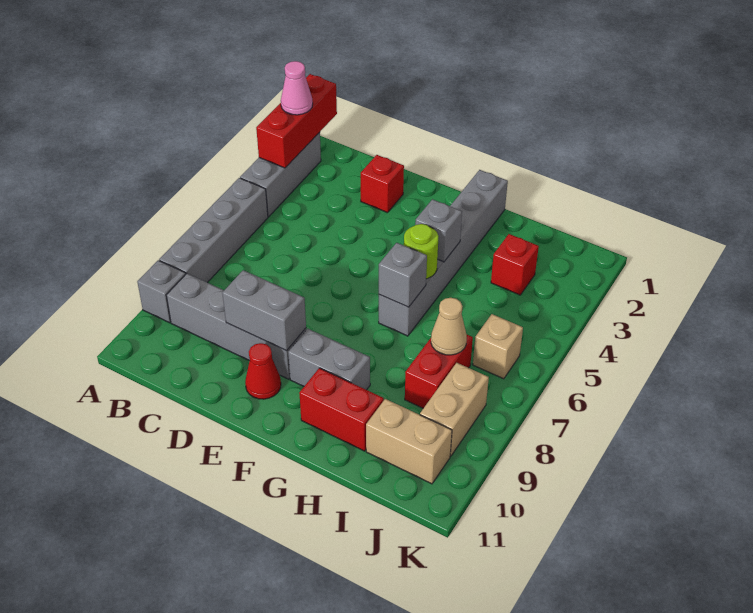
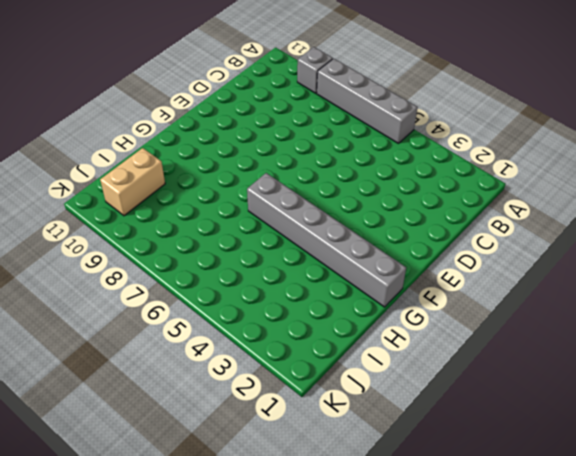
none -> grey 1x3 brick [240,132,321,217]
none -> grey 1x4 brick [166,274,306,379]
none -> red 1x1 brick [361,155,404,213]

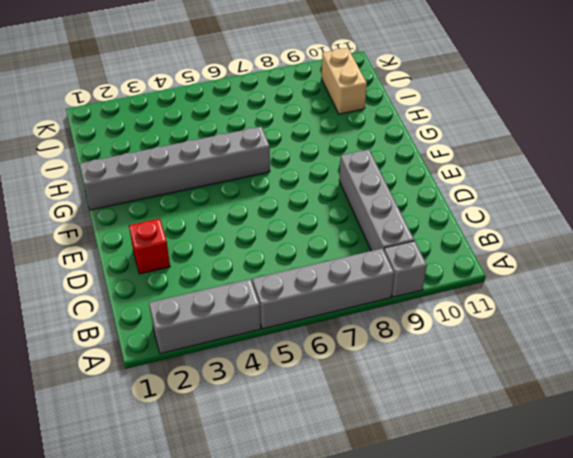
none -> red 1x1 cone [245,343,281,399]
none -> grey 1x2 brick [288,329,370,390]
none -> red 1x2 brick [299,368,384,451]

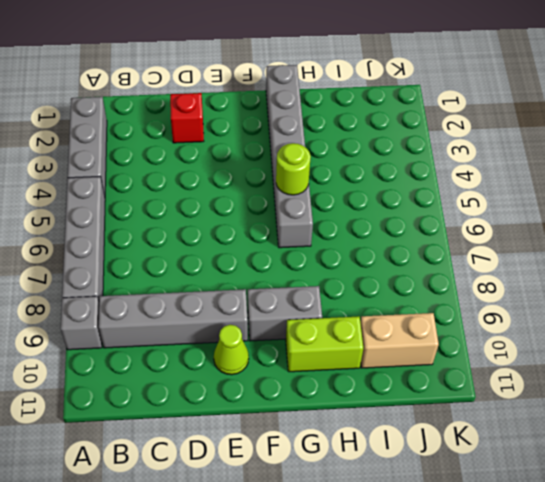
lime 1x1 cone [214,325,249,375] -> red 1x1 cone [245,343,281,399]
lime 1x2 brick [286,317,363,372] -> red 1x2 brick [299,368,384,451]
none -> red 1x1 brick [491,234,539,295]
none -> red 1x2 brick [405,335,473,408]
none -> tan 1x1 brick [473,314,523,379]

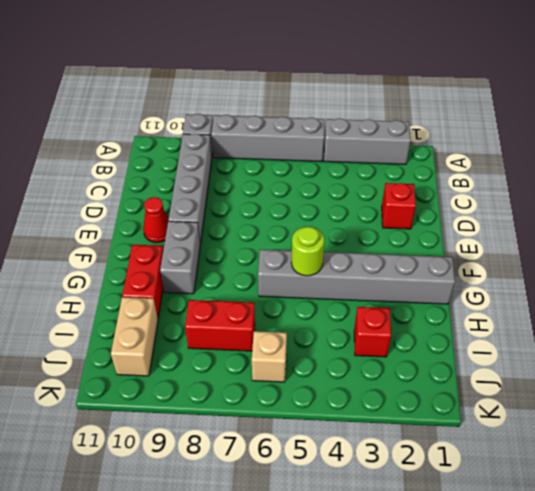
none -> tan 1x2 brick [420,363,489,456]
none -> red 1x3 brick [256,74,337,168]
none -> grey 1x2 brick [222,270,306,351]

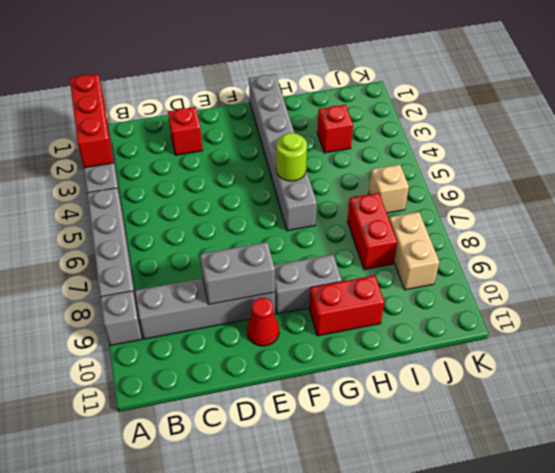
none -> tan 1x2 brick [366,399,452,484]
none -> grey 1x1 brick [415,199,462,262]
none -> grey 1x1 brick [379,243,427,307]

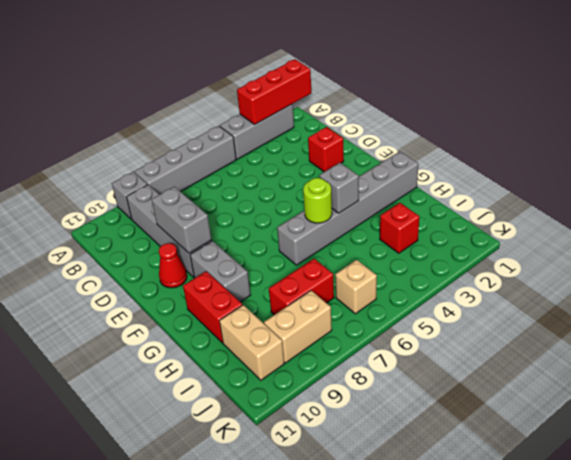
none -> grey 1x1 brick [379,243,427,307]
none -> tan 1x1 cone [431,298,467,355]
none -> pink 1x1 cone [281,61,313,115]

